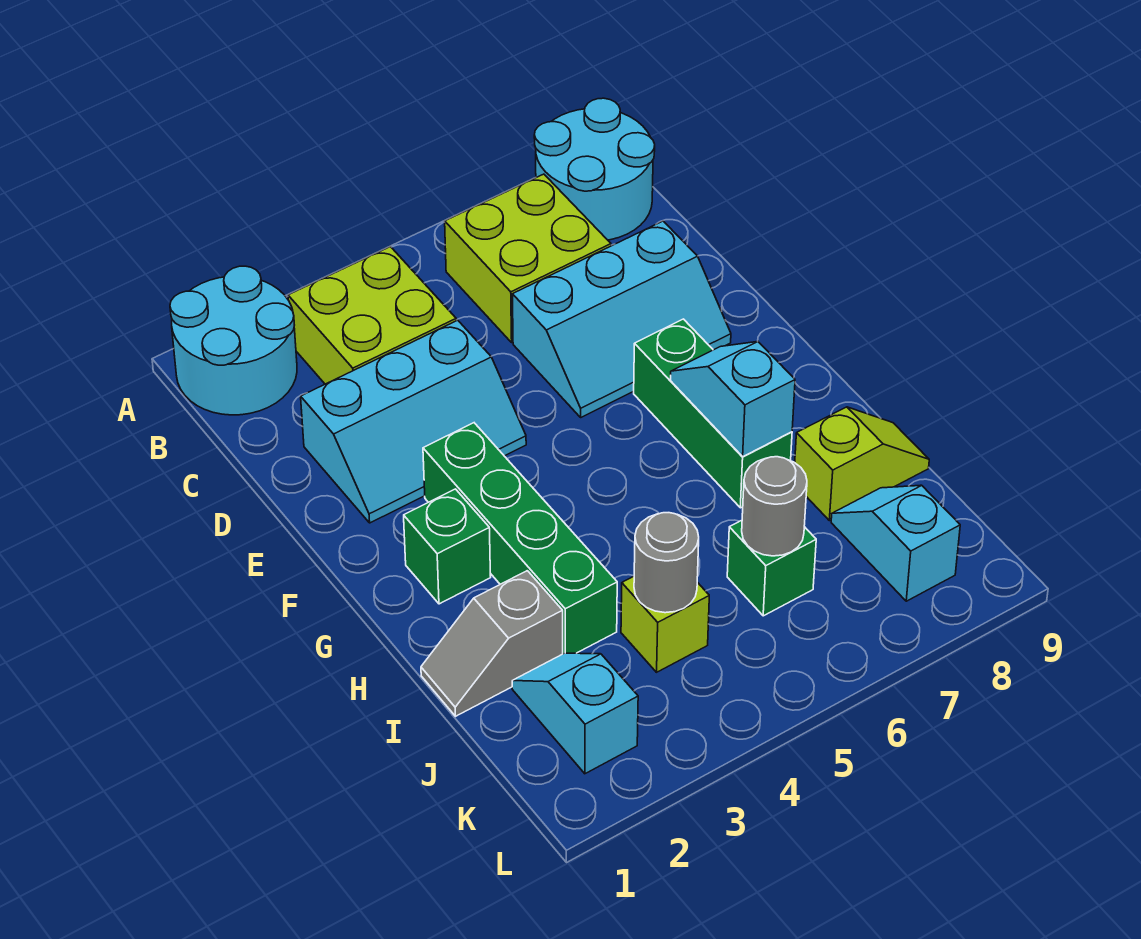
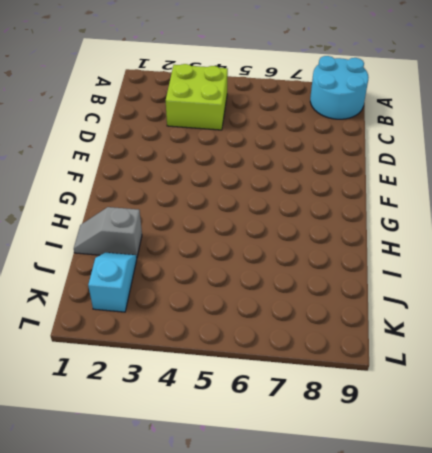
none -> cyan 2x2 round brick [170,266,297,415]
none -> lime 2x2 brick [445,174,611,342]
none -> cyan 2x3 slope [301,320,526,523]

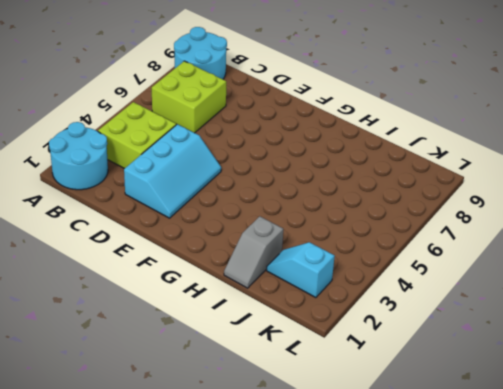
none -> cyan 2x3 slope [512,221,731,417]
none -> green 1x4 brick [423,423,617,654]
none -> green 1x3 brick [634,319,792,508]

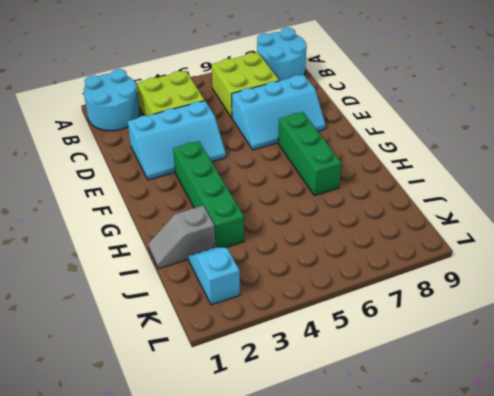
none -> green 1x1 brick [404,489,491,604]
none -> lime 1x2 slope [795,407,929,521]
none -> lime 1x1 brick [621,576,709,672]

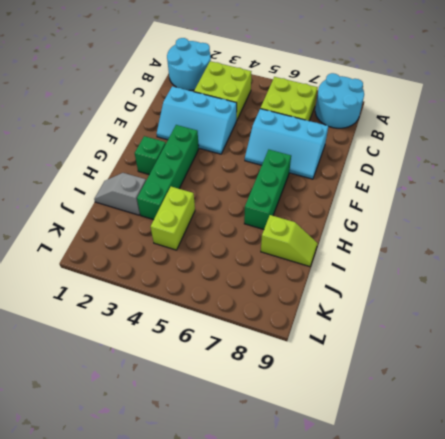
lime 1x2 brick [151,187,195,250] -> lime 1x1 brick [621,576,709,672]
none -> cyan 1x2 slope [512,653,638,774]
none -> green 1x1 brick [727,520,816,616]
none -> cyan 1x2 slope [831,485,960,601]

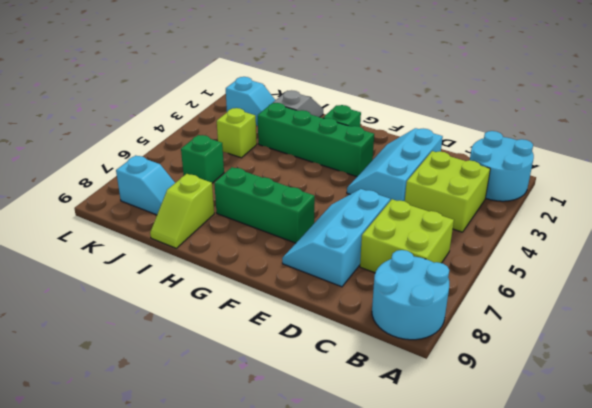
none -> cyan 1x2 slope [671,342,795,456]
none -> grey 1x1 round brick [634,513,699,613]
none -> grey 1x1 round brick [742,457,807,556]

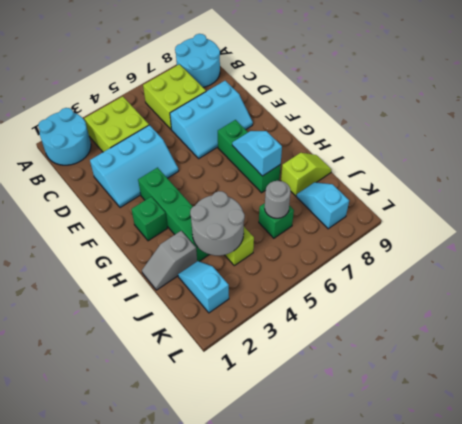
grey 2x2 round brick [190,191,245,256] -> grey 1x1 round brick [634,513,699,613]

